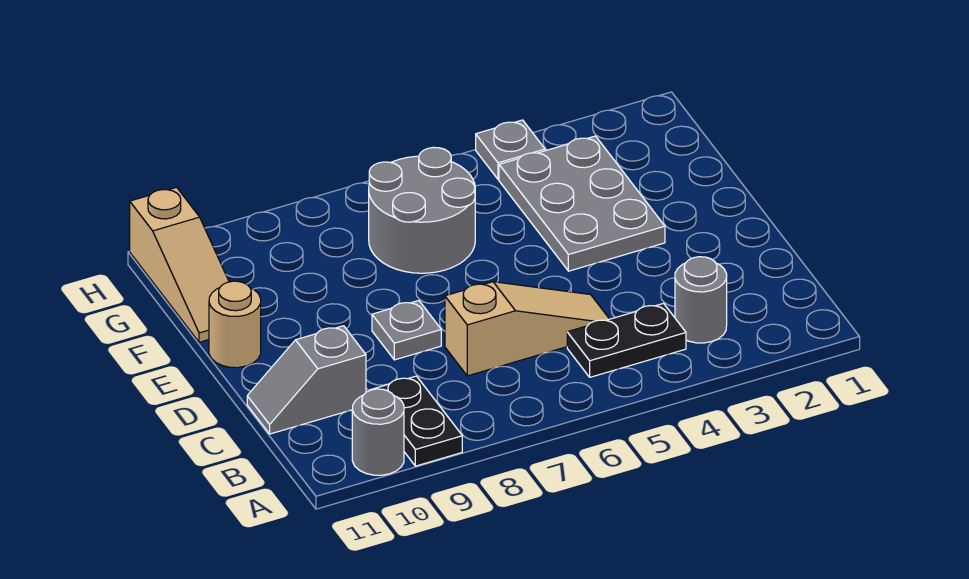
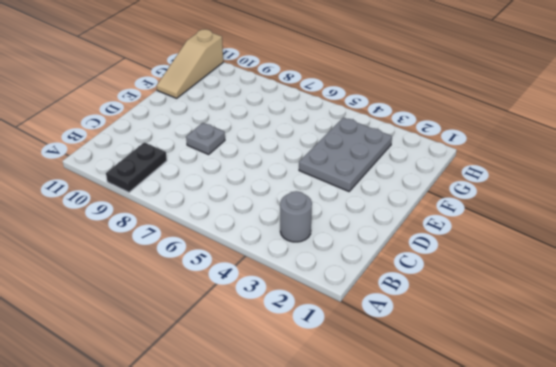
none -> grey 1x1 round brick [352,389,404,475]
none -> black 1x2 plate [567,304,686,377]
none -> tan 1x3 slope [445,282,609,376]

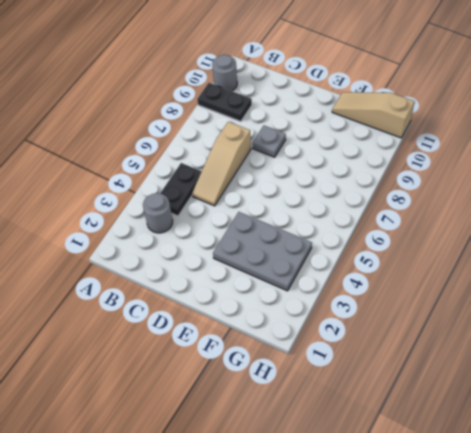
none -> grey 1x2 slope [247,326,366,434]
none -> tan 1x1 round brick [209,281,261,368]
none -> grey 2x2 round brick [369,147,475,273]

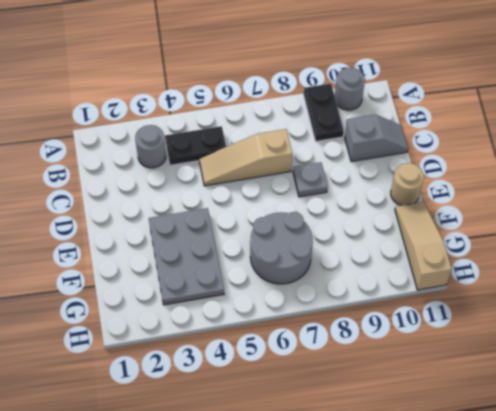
none -> grey 1x1 plate [476,120,545,179]

